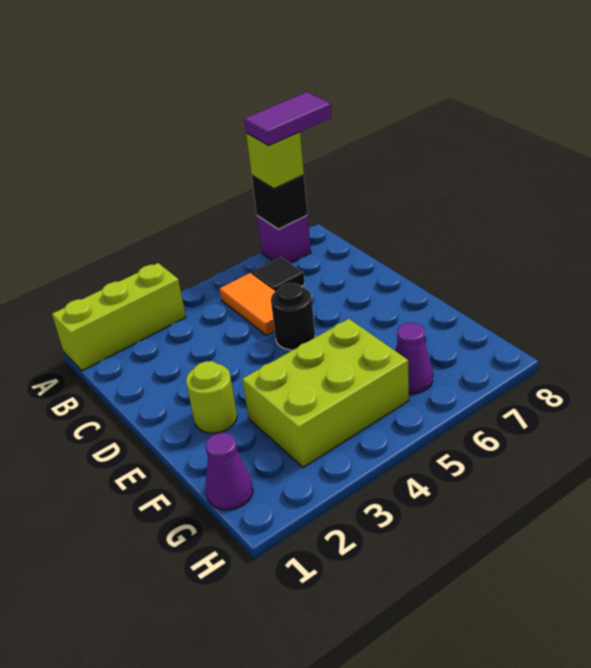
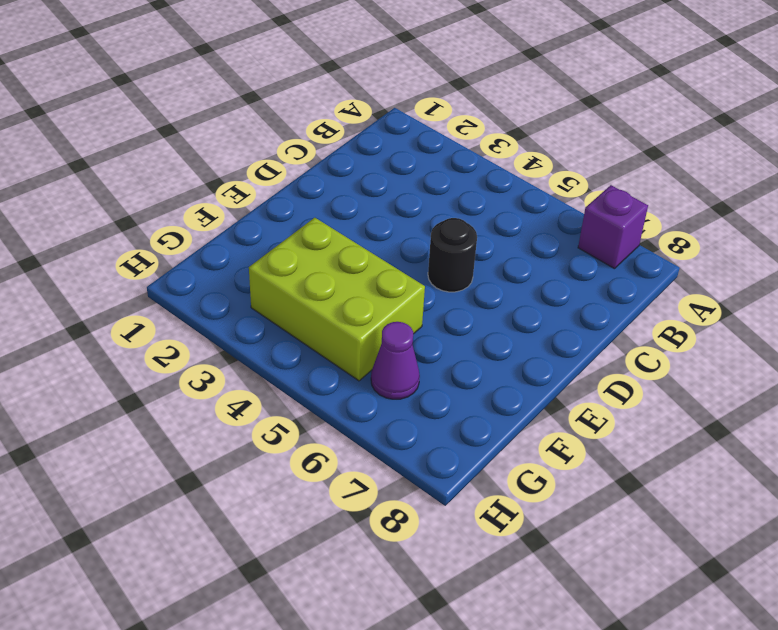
none -> lime 1x3 brick [52,263,186,371]
none -> orange 1x2 tile [220,273,275,335]
none -> black 1x1 tile [252,257,305,291]

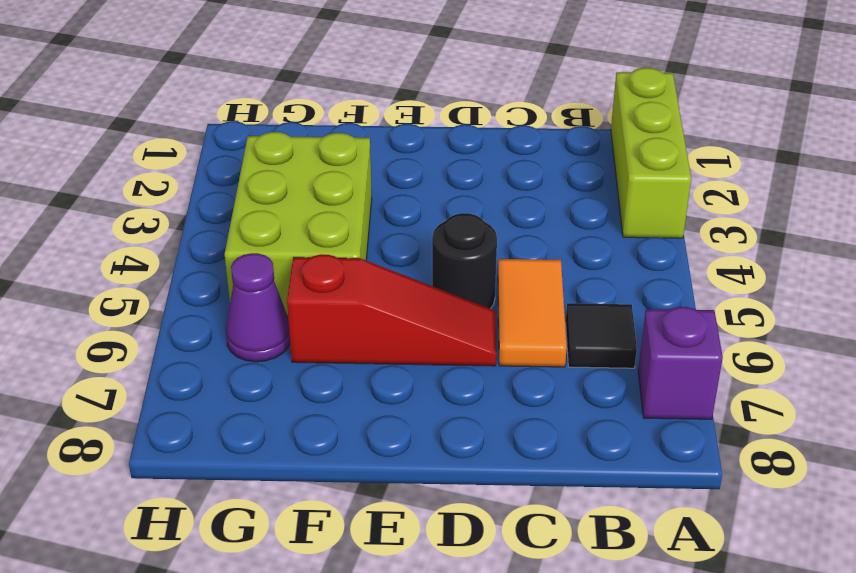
orange 1x2 tile [498,259,567,367] -> orange 1x2 tile turned to [220,273,275,335]
red 1x3 slope [287,254,496,366] -> none
none -> lime 1x1 round brick [186,361,237,433]
none -> purple 1x1 cone [205,433,253,510]
none -> black 1x1 brick [252,175,308,229]

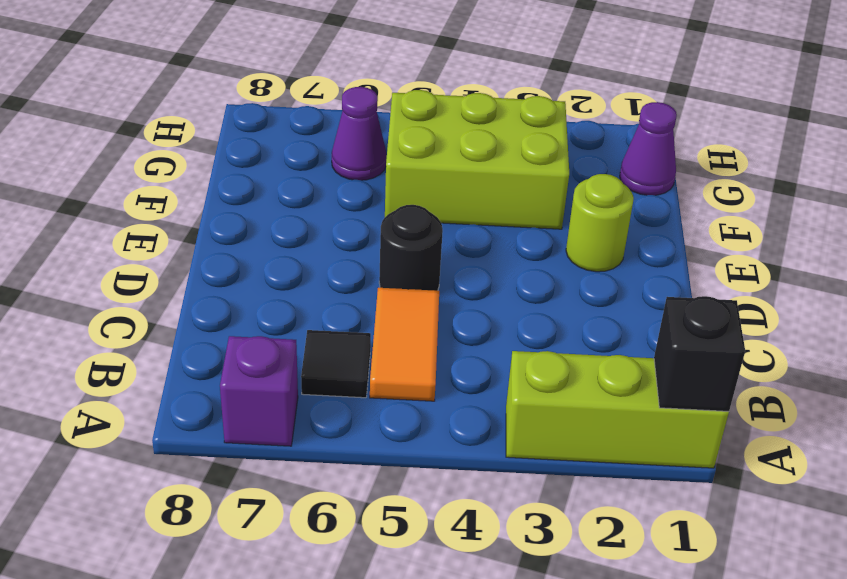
black 1x1 brick [654,296,745,411] -> black 1x1 brick moved to [252,175,308,229]
none -> lime 1x1 brick [246,132,304,189]
none -> purple 1x2 tile [244,92,332,146]

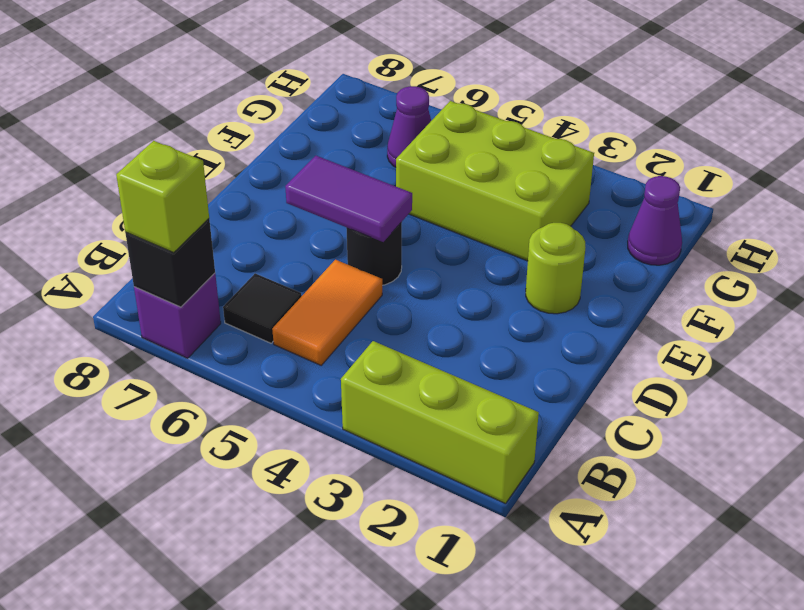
purple 1x2 tile [285,156,412,242] -> purple 1x2 tile moved to [244,92,332,146]

